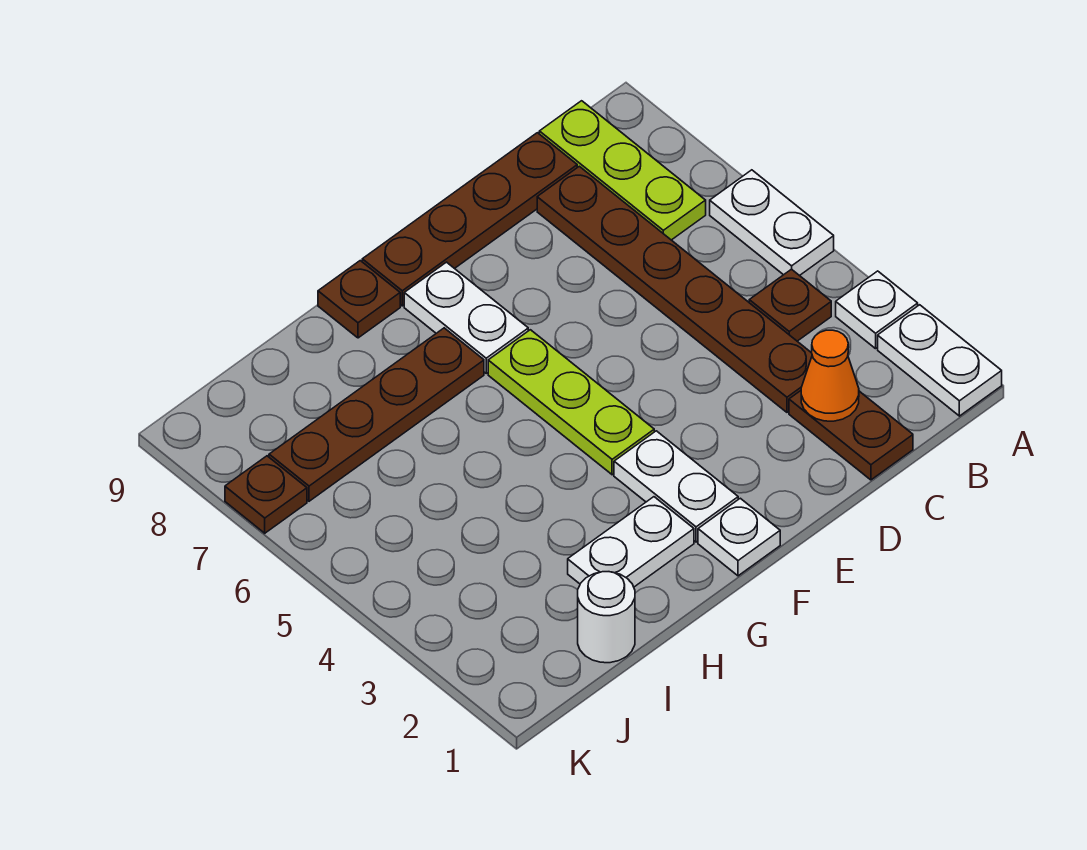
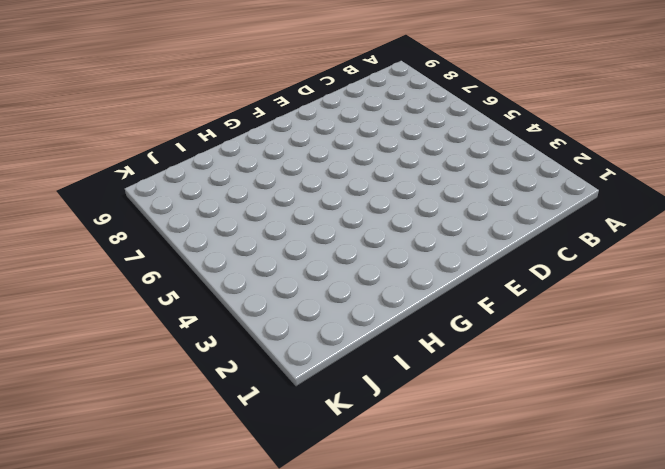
none -> white 1x2 plate [878,305,1002,416]
none -> white 1x1 plate [836,271,918,349]
none -> white 1x2 plate [710,170,834,276]

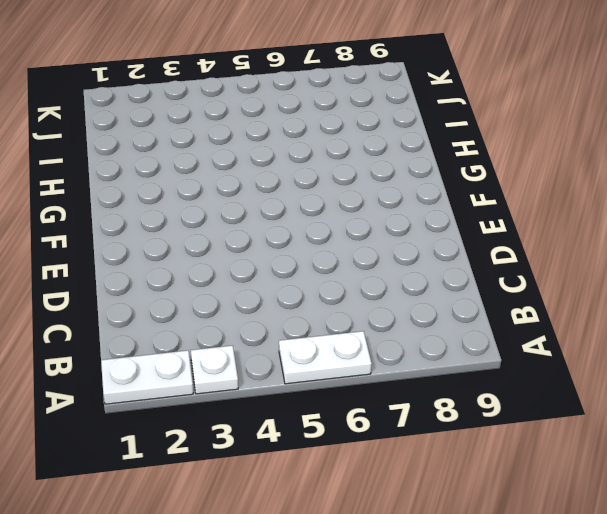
none -> brown 1x1 plate [749,269,831,341]
none -> lime 1x3 plate [539,101,706,240]
none -> brown 1x2 plate [789,391,913,480]

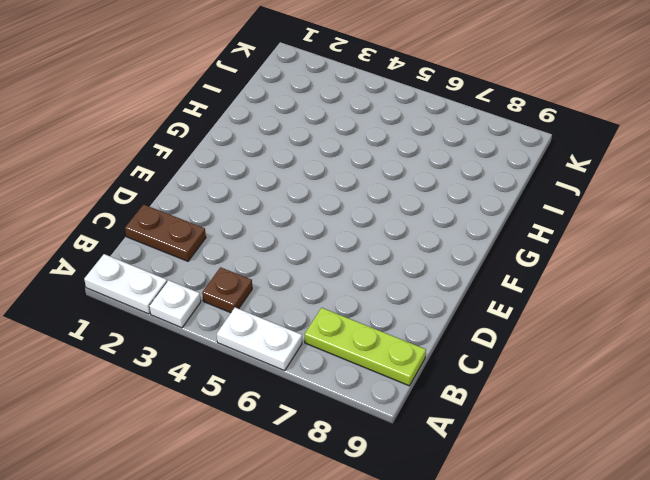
none -> brown 1x6 plate [537,166,812,412]
none -> brown 1x4 plate [362,133,577,306]
none -> white 1x1 plate [698,498,780,576]

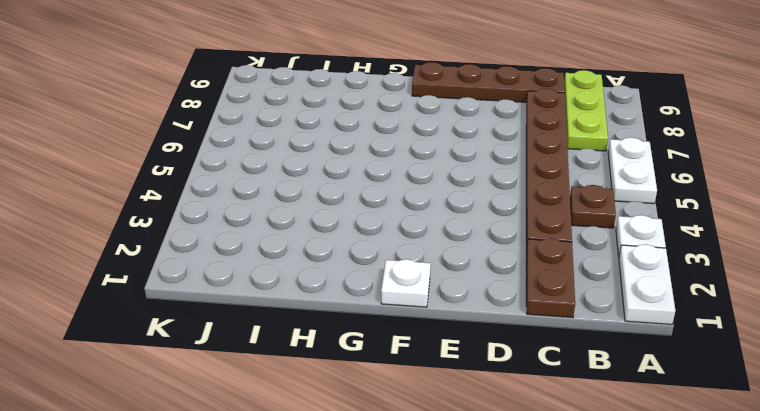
none -> white 1x2 plate [614,431,738,542]
none -> lime 1x3 plate [488,330,654,475]
none -> white 1x2 plate [404,262,528,373]

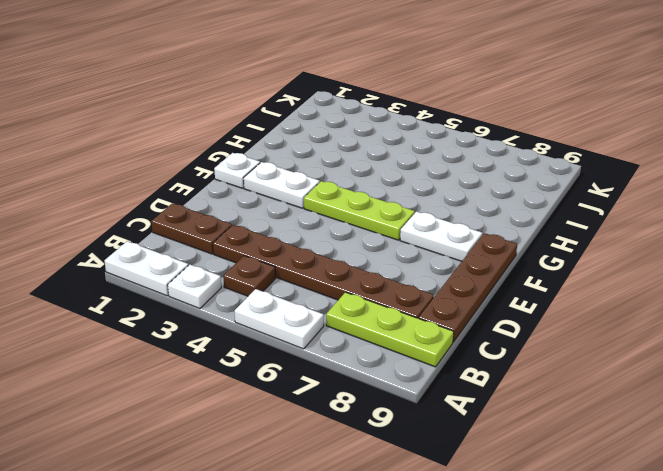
none -> white 1x2 plate [568,497,694,587]
none -> brown 1x4 plate [269,328,484,501]
none -> brown 1x1 plate [318,261,400,338]

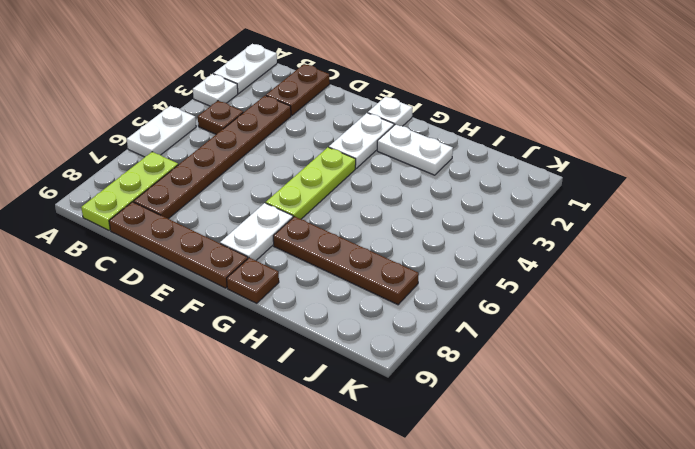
none -> white 1x1 round brick [578,572,635,663]
none -> brown 1x1 plate [225,456,307,533]
none -> orange 1x1 cone [801,330,859,421]

